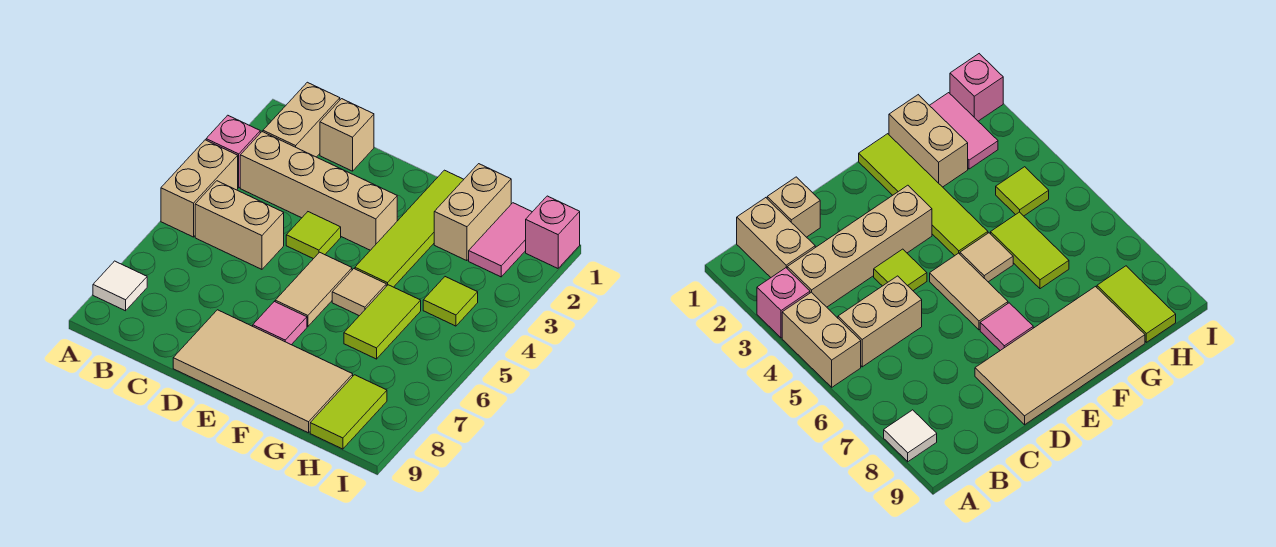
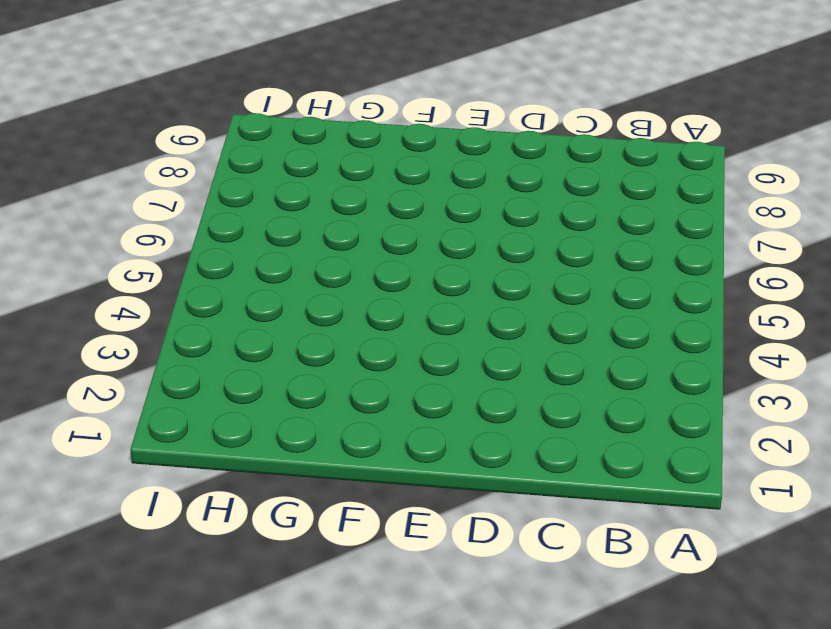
none -> pink 1x1 brick [206,115,260,188]
none -> tan 1x2 brick [161,140,238,237]
none -> white 1x1 tile [93,261,147,311]

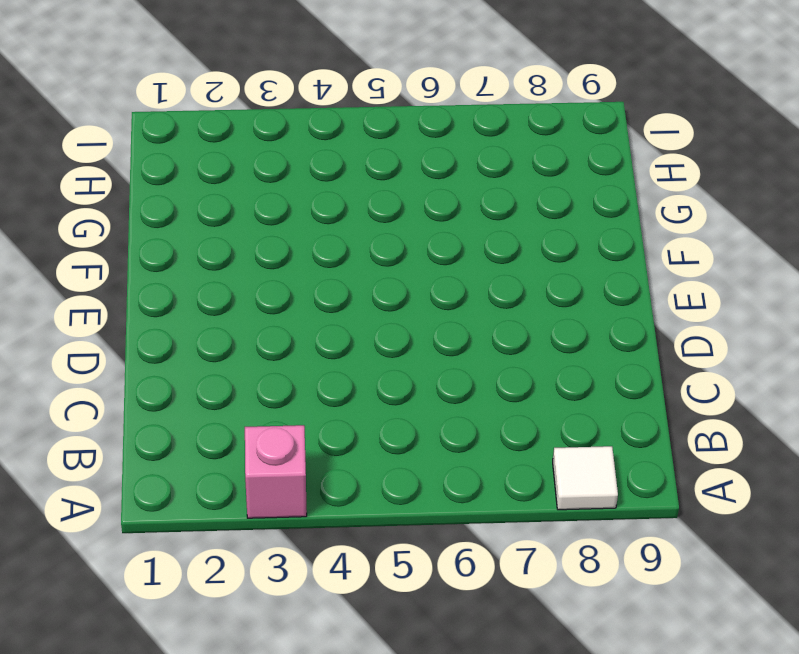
none -> tan 1x2 brick [161,140,238,237]
none -> tan 1x2 brick [263,82,340,157]
none -> tan 1x4 brick [240,132,397,250]

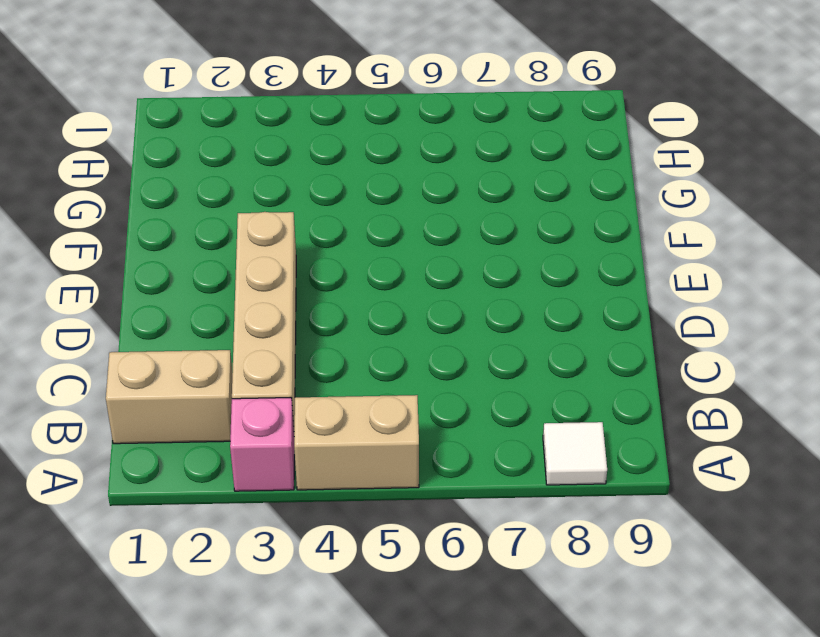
none -> tan 1x2 brick [195,181,284,269]
none -> tan 1x1 brick [320,99,374,171]
none -> lime 1x1 tile [286,212,341,259]

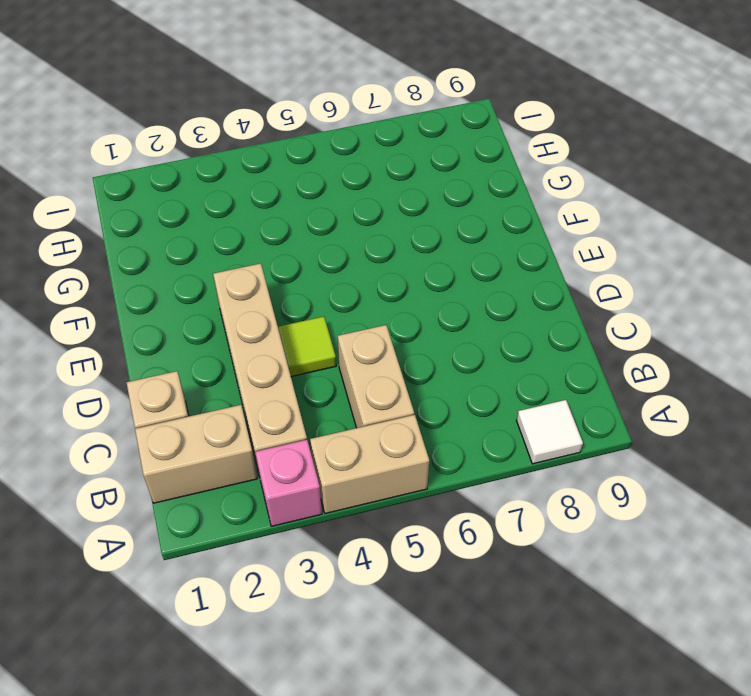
none -> tan 2x4 tile [173,310,353,433]
none -> tan 1x2 tile [275,252,352,327]
none -> pink 1x1 tile [253,301,307,345]

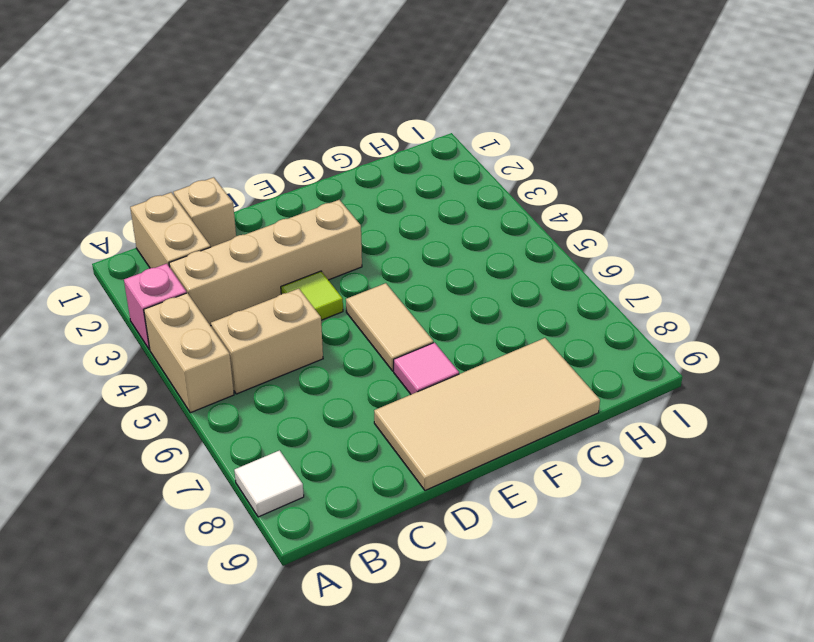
none -> lime 1x4 tile [355,170,464,287]
none -> tan 1x1 tile [332,269,386,316]
none -> tan 1x2 brick [434,164,511,261]

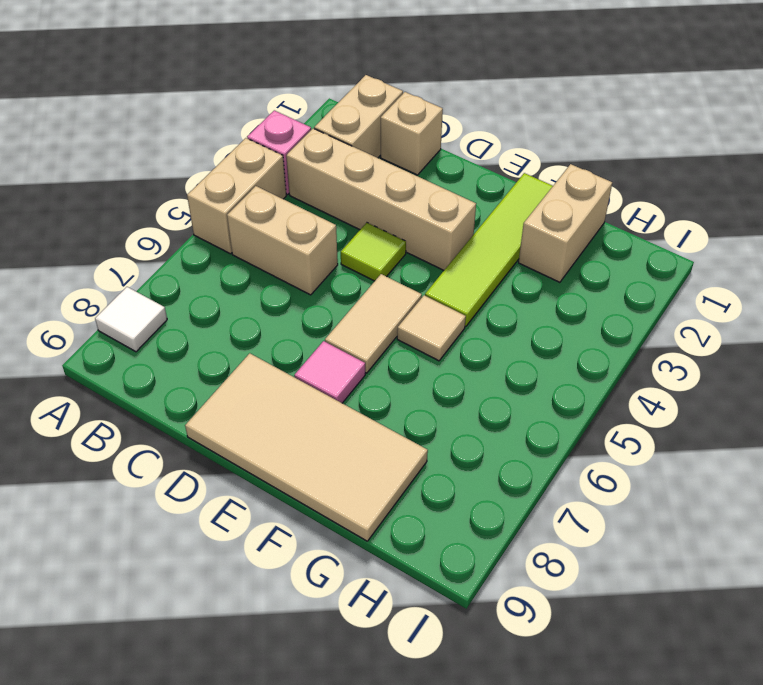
none -> lime 1x2 tile [344,285,421,359]
none -> pink 1x2 tile [469,203,532,277]
none -> lime 1x1 tile [423,277,478,326]

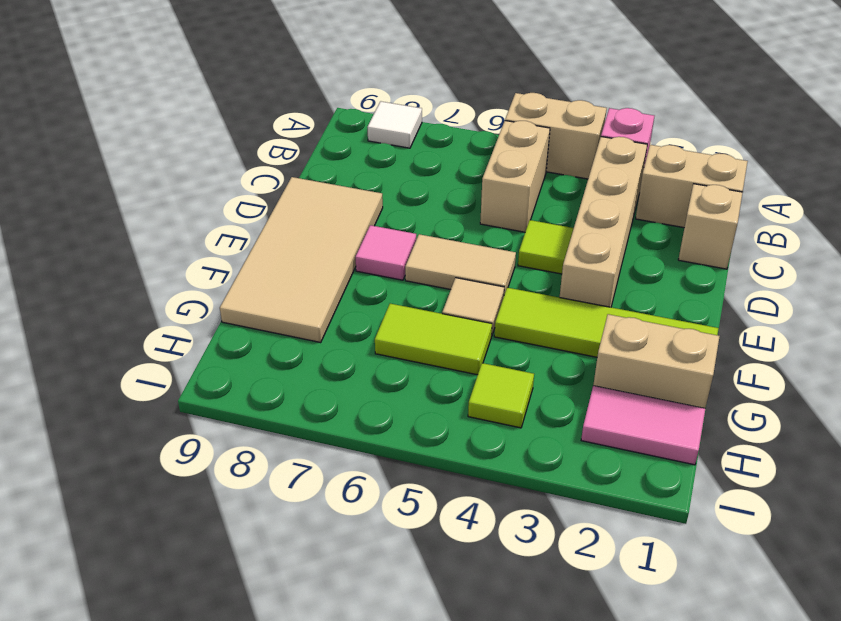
none -> lime 1x2 tile [310,375,387,449]
none -> pink 1x1 brick [526,196,580,268]

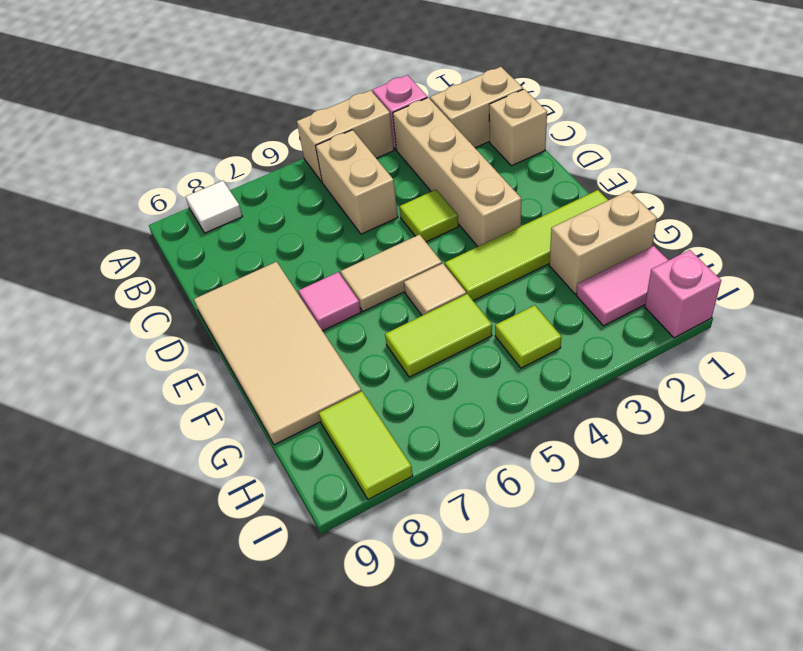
lime 1x2 tile [319,391,413,499] -> lime 1x2 tile turned to [310,375,387,449]

